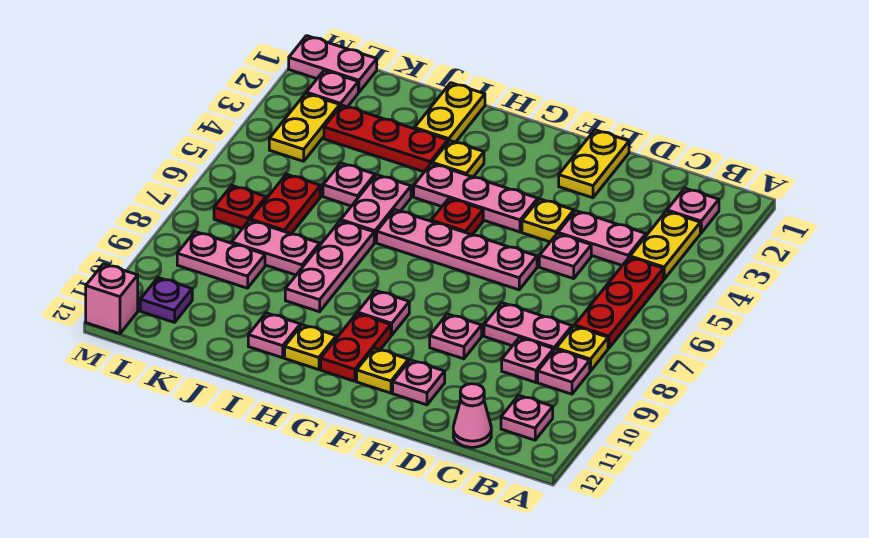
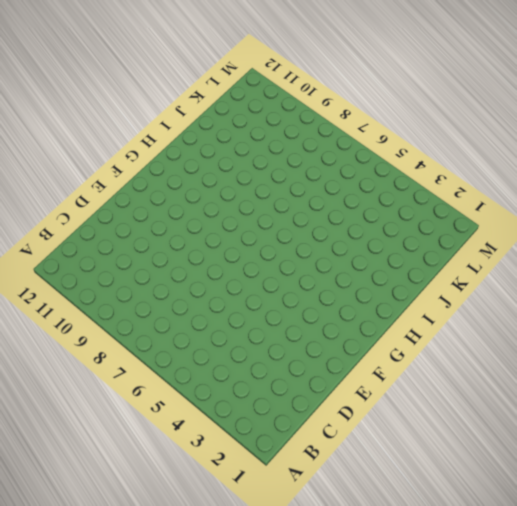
none -> pink 1x1 plate [667,188,719,233]
none -> yellow 1x2 plate [630,211,700,279]
none -> red 1x3 plate [575,257,663,348]
none -> yellow 1x1 plate [556,326,608,371]

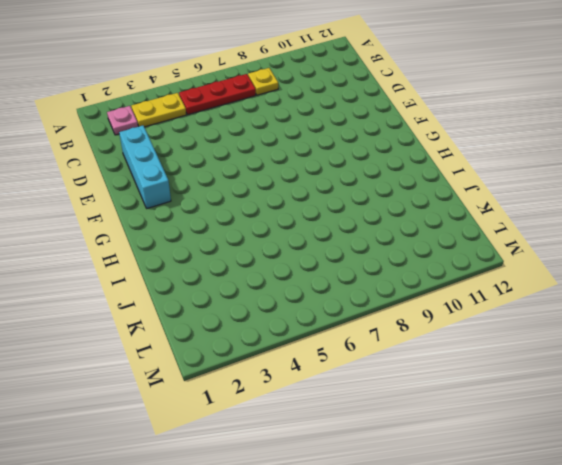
cyan 1x3 brick [119,126,171,208] -> yellow 1x2 plate [559,130,629,198]
none -> pink 1x1 plate [538,349,590,394]
none -> pink 1x1 plate [501,395,553,440]
none -> pink 1x2 plate [558,211,646,265]
none -> pink 1x2 plate [484,303,572,350]

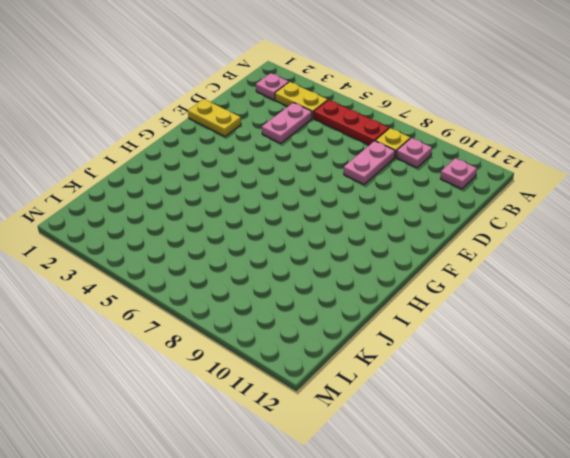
none -> pink 1x1 plate [502,338,554,382]
none -> pink 1x1 cone [453,384,491,447]
none -> pink 1x1 plate [539,234,591,279]
none -> yellow 1x1 plate [522,199,574,242]

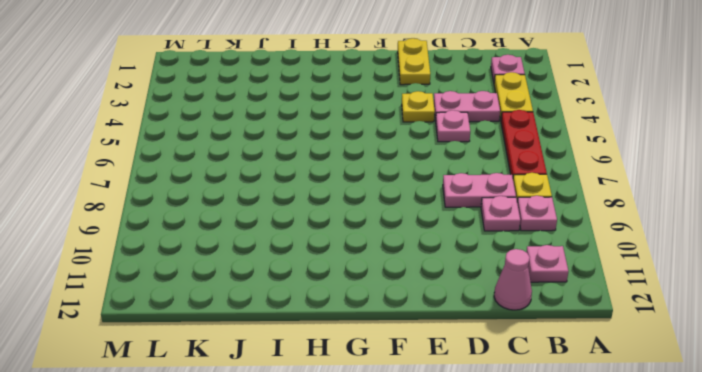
none -> pink 1x4 plate [377,210,537,290]
none -> pink 1x1 plate [430,314,482,359]
none -> pink 1x1 plate [393,360,445,405]
none -> pink 1x3 plate [414,164,538,232]

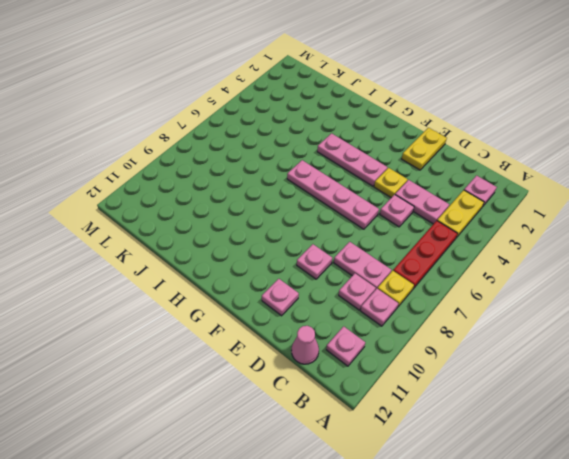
none -> yellow 1x1 plate [357,348,409,393]
none -> red 1x1 plate [431,198,483,235]
none -> pink 1x1 plate [357,290,409,335]
none -> red 1x2 plate [321,313,391,381]

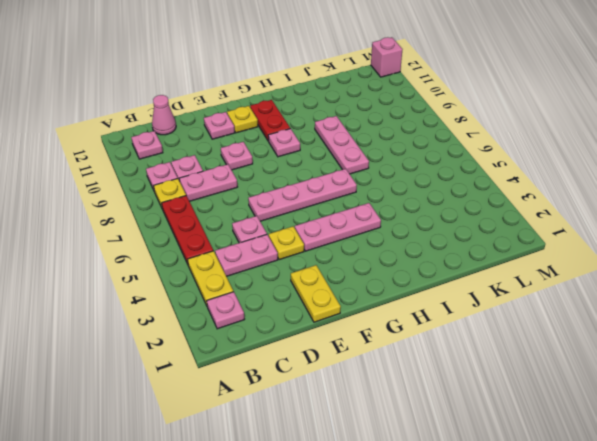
none -> red 1x1 plate [431,198,483,235]
none -> yellow 1x1 plate [432,141,484,177]
none -> yellow 1x1 plate [285,325,336,370]
none -> yellow 1x2 plate [415,83,485,142]

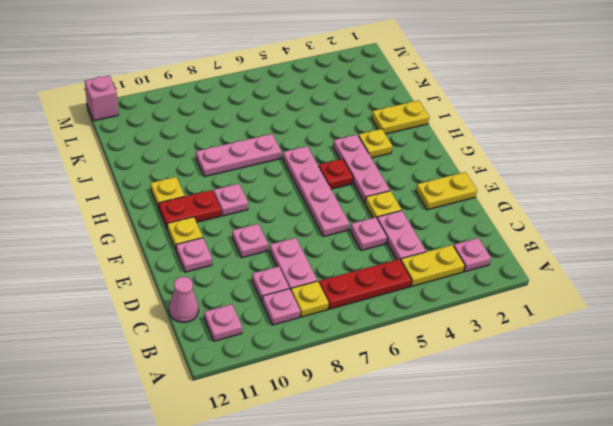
none -> red 1x3 plate [324,105,448,172]
none -> pink 1x2 plate [341,175,411,243]
none -> pink 1x1 plate [248,313,300,358]
none -> pink 1x1 plate [323,163,375,206]

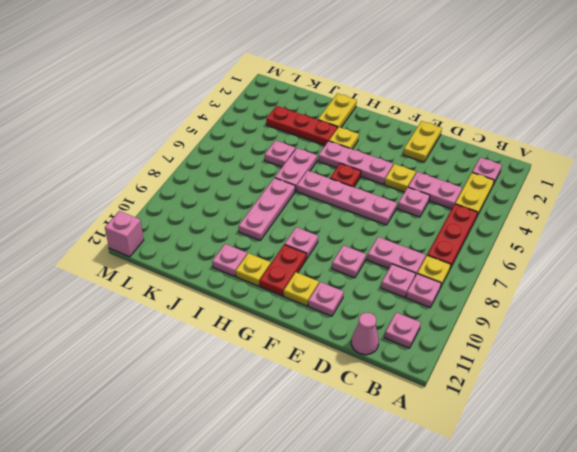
none -> pink 1x2 plate [232,220,320,275]
none -> red 1x2 plate [250,174,320,234]
none -> pink 1x2 plate [177,232,265,288]
none -> pink 1x2 plate [289,36,377,92]

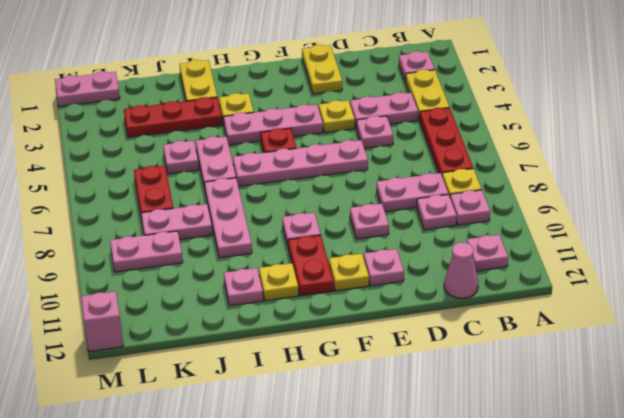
none -> pink 1x1 plate [306,71,358,107]
none -> yellow 1x2 plate [269,93,340,161]
none -> red 1x1 plate [214,186,266,229]
none -> purple 1x1 plate [140,278,192,322]

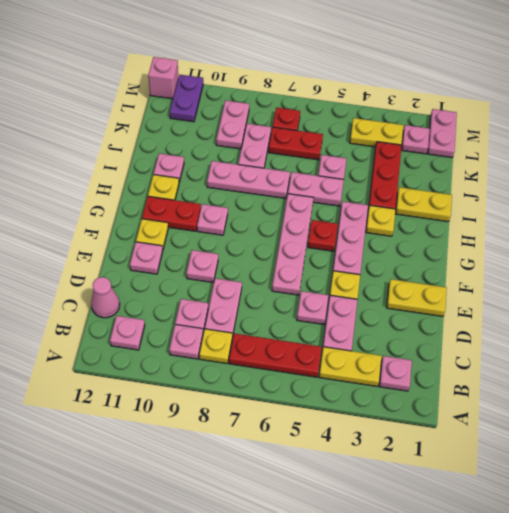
purple 1x2 plate [170,75,203,122] -> purple 1x1 plate [140,278,192,322]

